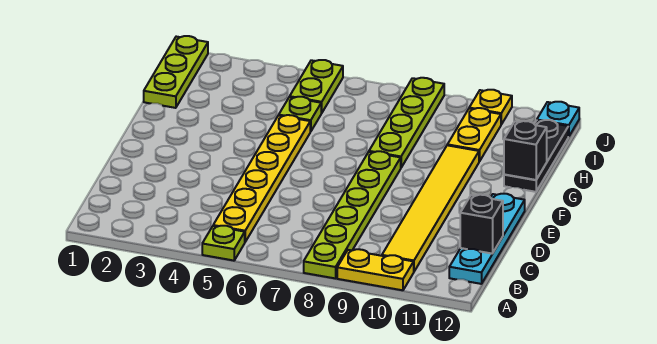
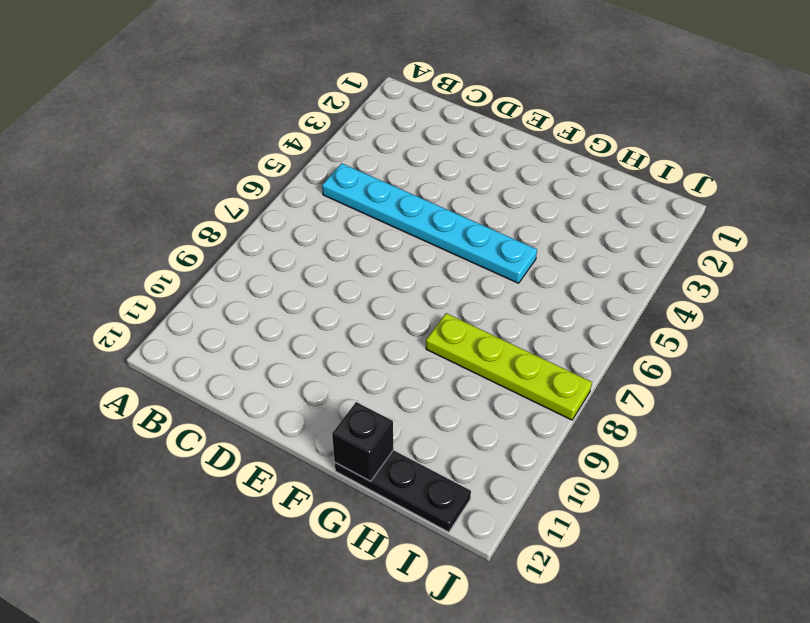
cyan 1x6 plate [322,163,537,283] -> yellow 1x6 plate [213,115,310,242]
none -> lime 1x1 plate [202,226,245,261]
none -> lime 1x6 plate [304,151,401,278]
none -> yellow 1x2 plate [337,249,414,290]

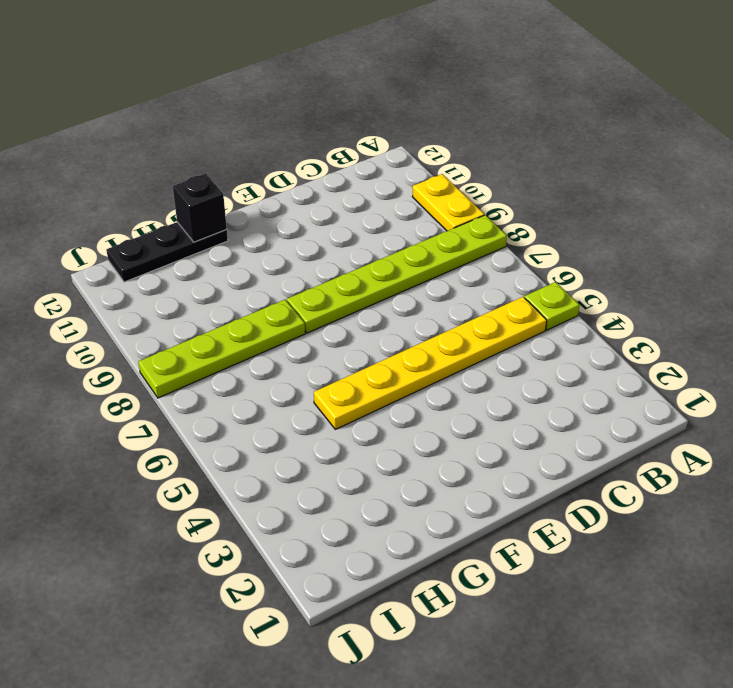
none -> yellow 1x6 tile [382,145,479,271]
none -> cyan 1x4 plate [449,194,525,284]
none -> lime 1x3 plate [144,36,208,108]

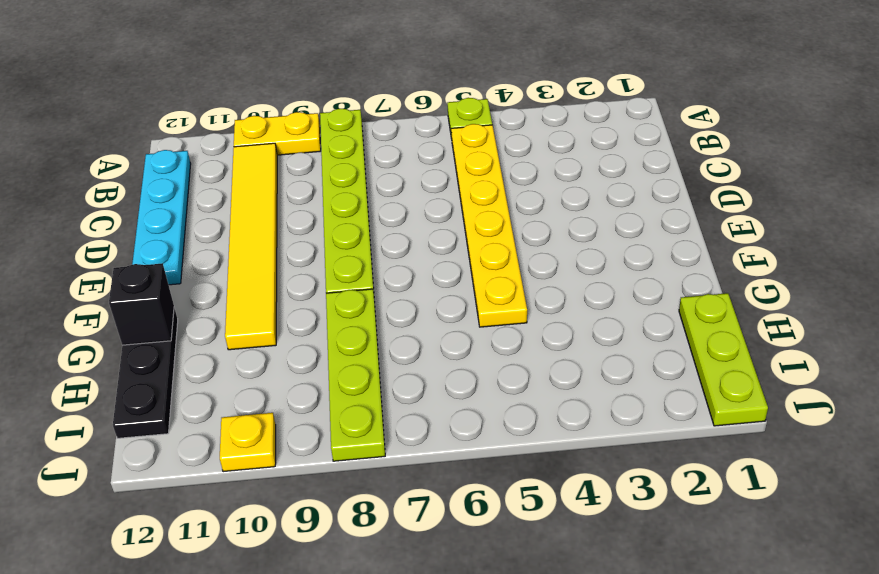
none -> lime 1x1 plate [279,97,321,132]
none -> yellow 1x2 plate [447,108,501,162]
none -> lime 1x2 plate [290,60,343,113]

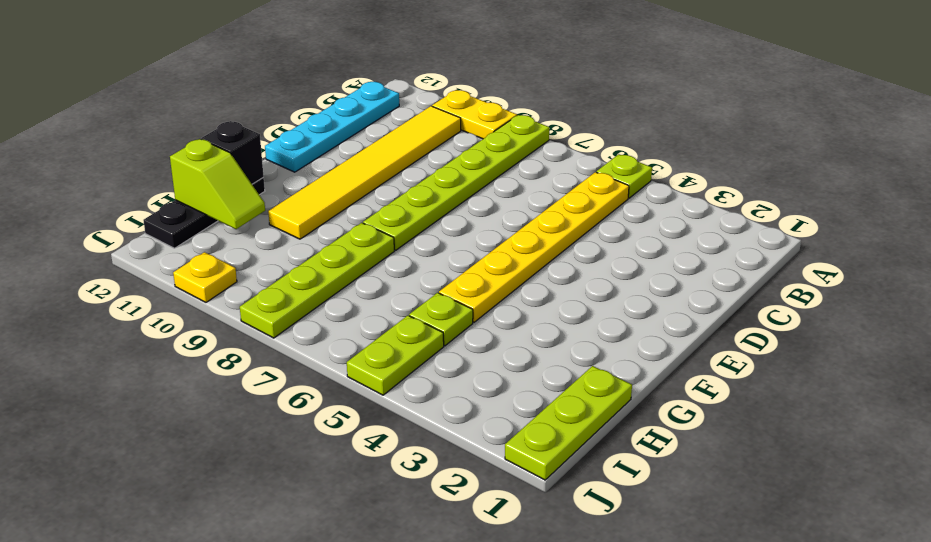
lime 1x2 slope [170,139,265,229] -> none
none -> yellow 1x2 plate [447,108,501,162]
none -> cyan 1x1 plate [537,102,579,137]
none -> black 1x1 brick [460,195,503,254]

